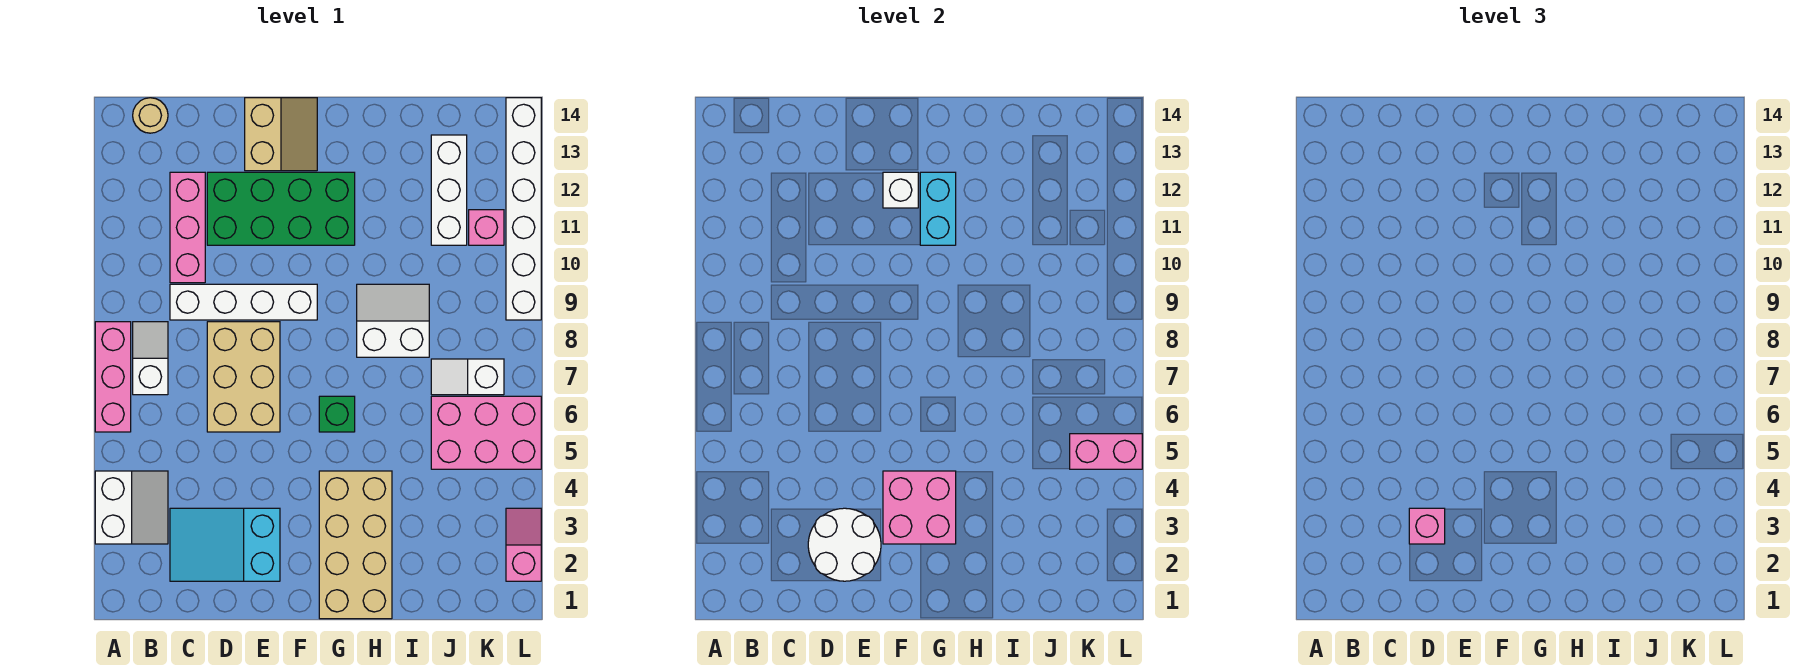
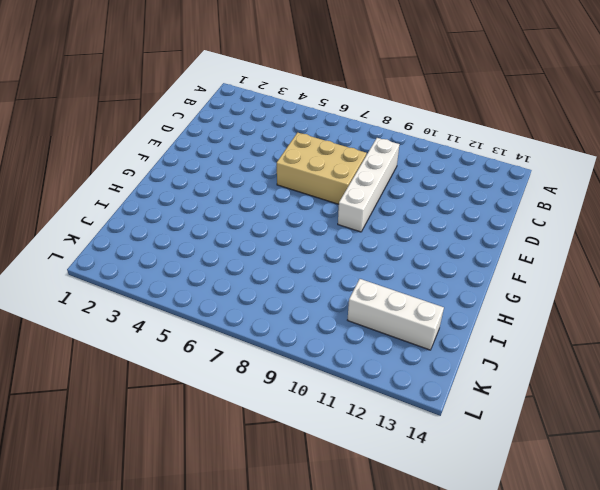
none -> white 2x2 slope [95,471,168,544]
none -> pink 1x3 brick [95,322,131,432]
none -> white 1x2 slope [133,322,168,395]

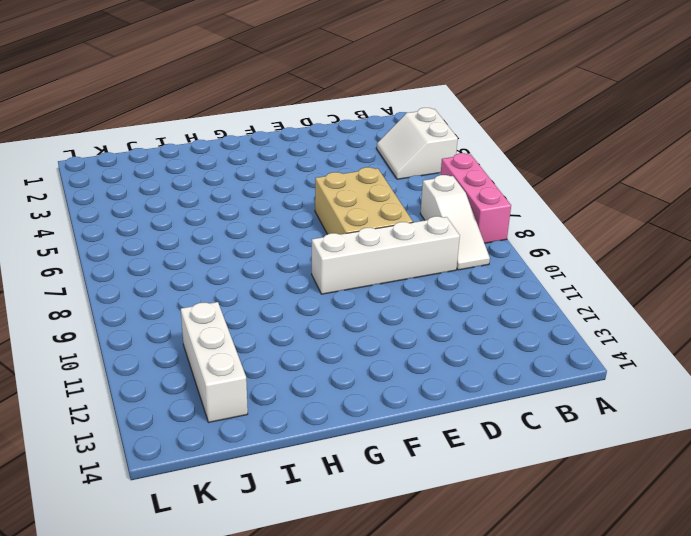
white 1x3 slope [420,175,490,270] -> white 1x2 slope [133,322,168,395]
none -> tan 1x1 round brick [133,98,168,133]
none -> cyan 2x3 slope [170,508,280,581]
none -> pink 1x3 brick [170,172,205,283]

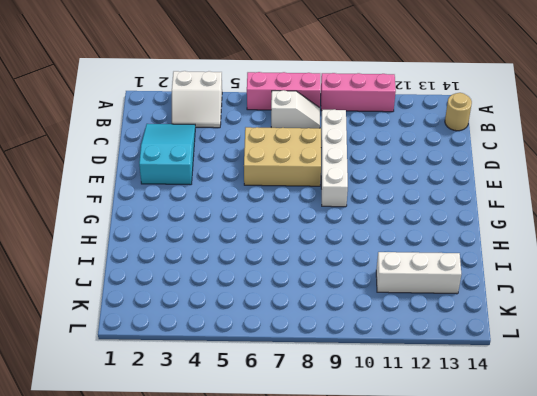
pink 1x3 brick [320,73,396,112] -> pink 1x3 brick moved to [170,172,205,283]
none -> green 2x4 brick [207,172,355,245]
none -> tan 2x2 slope [245,98,317,171]
none -> tan 2x4 brick [319,471,392,619]

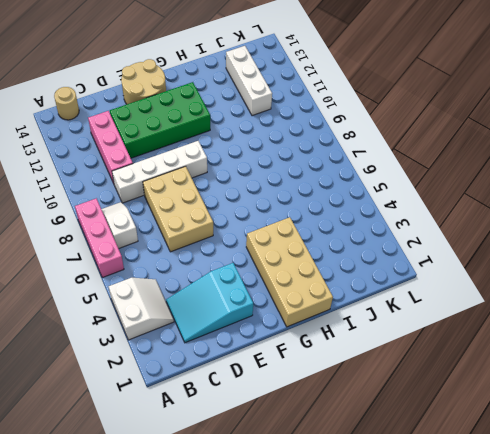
tan 2x2 round brick [121,59,166,104] -> tan 2x2 slope [245,98,317,171]
none -> green 1x1 brick [319,396,355,432]
none -> white 2x2 slope [357,284,429,357]
none -> pink 2x3 brick [431,396,541,469]

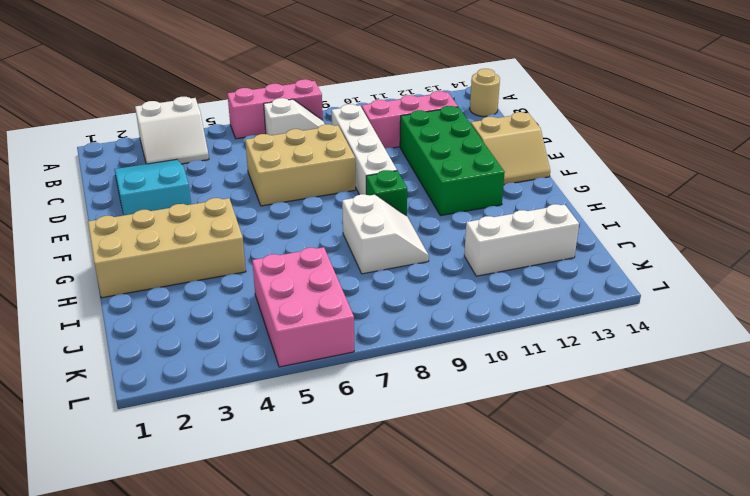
green 1x1 brick [366,170,407,216] -> green 1x1 brick moved to [319,396,355,432]
none -> white 1x2 slope [431,359,504,395]
none -> pink 1x1 brick [469,210,504,245]
none -> pink 1x2 slope [506,508,541,581]

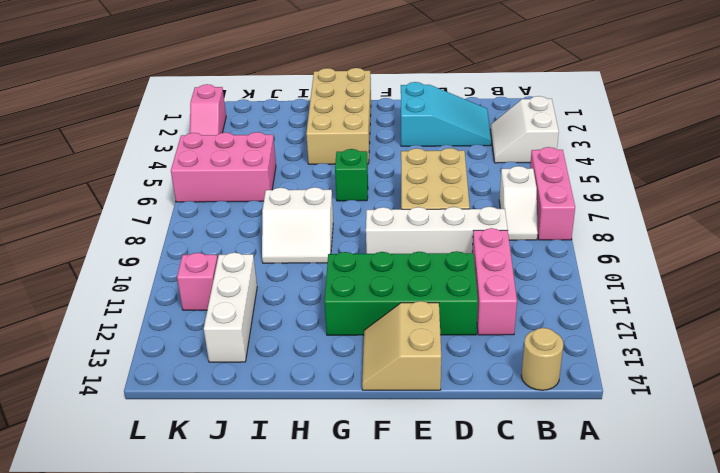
none -> white 1x2 slope [431,359,504,395]
none -> white 1x6 brick [506,98,541,320]
none -> white 2x2 round brick [808,508,881,581]

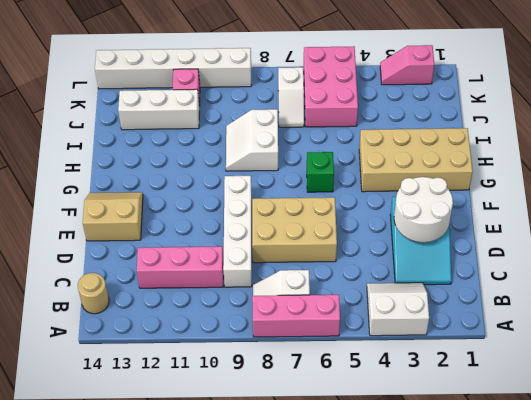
none -> green 2x4 brick [207,172,355,245]
none -> pink 2x2 brick [883,471,956,544]
none -> white 1x1 brick [883,172,918,208]

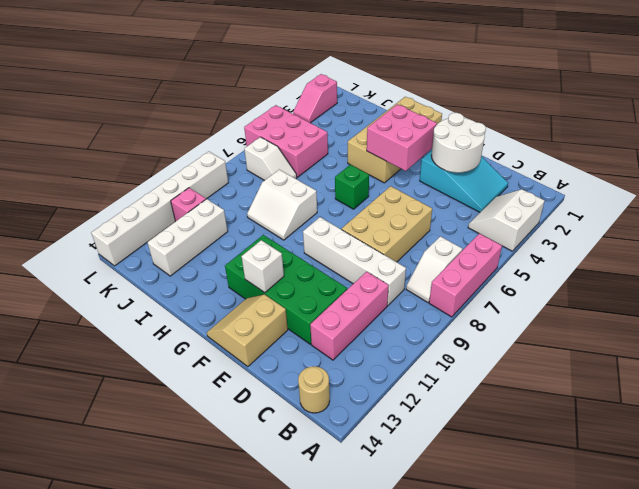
none -> cyan 1x2 brick [920,172,956,245]
none -> pink 1x2 brick [1070,434,1142,469]
none -> pink 1x1 brick [1409,508,1445,544]

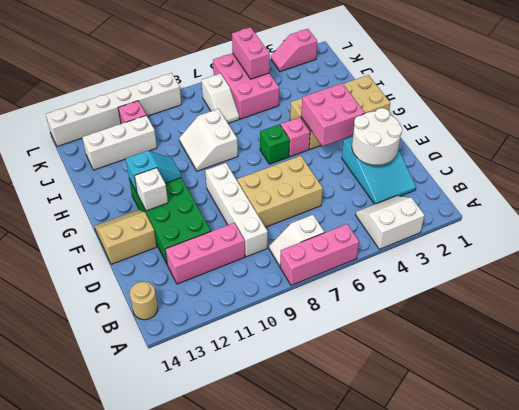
pink 1x1 brick [281,117,310,157] -> pink 1x1 brick moved to [1409,508,1445,544]
cyan 1x2 slope [126,151,181,193] -> cyan 1x2 brick [920,172,956,245]

